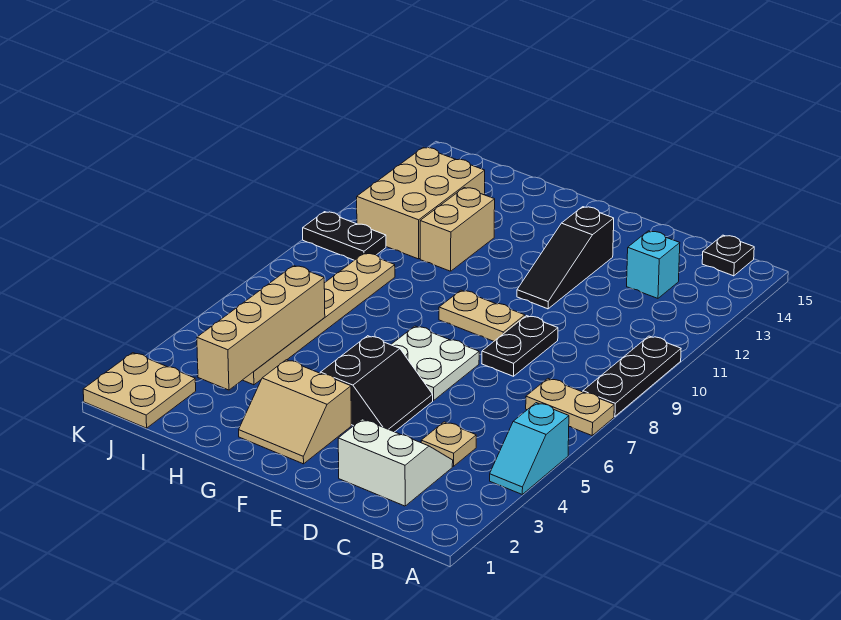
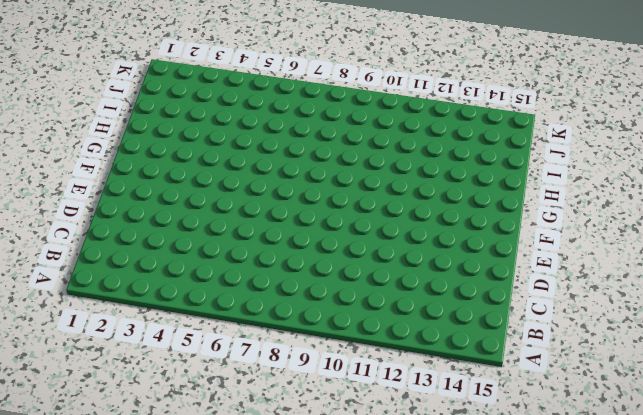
none -> cyan 1x2 slope [490,403,569,494]
none -> tan 1x2 plate [526,379,614,435]
none -> black 1x3 plate [583,336,681,416]

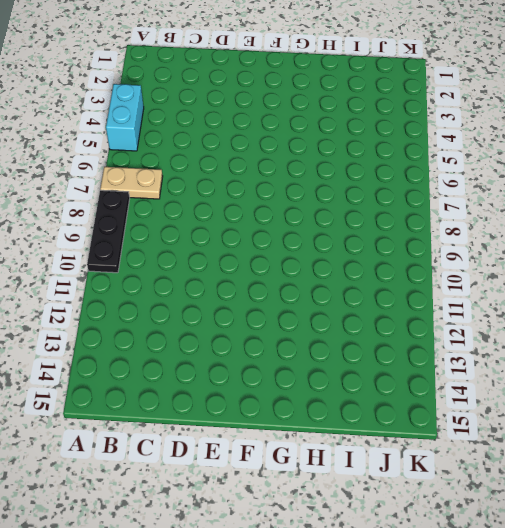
cyan 1x2 brick [106,84,144,151] -> cyan 1x2 slope [490,403,569,494]
none -> black 1x1 plate [702,235,754,276]
none -> white 2x2 slope [338,419,453,506]
none -> tan 1x1 plate [421,422,476,466]

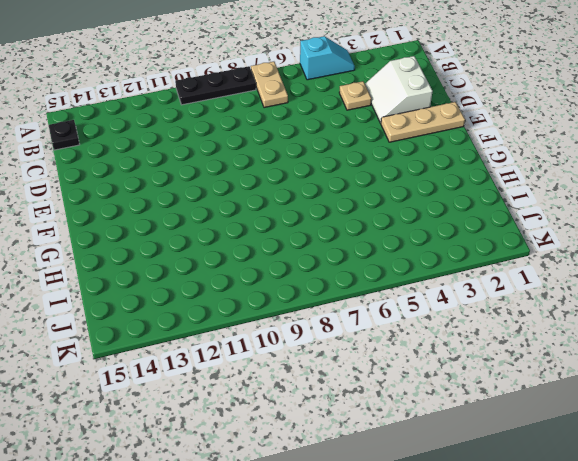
tan 1x3 plate [381,102,465,142] -> none
none -> cyan 1x1 brick [627,231,680,298]
none -> black 1x2 plate [482,316,558,376]
none -> black 2x2 slope [320,336,433,432]

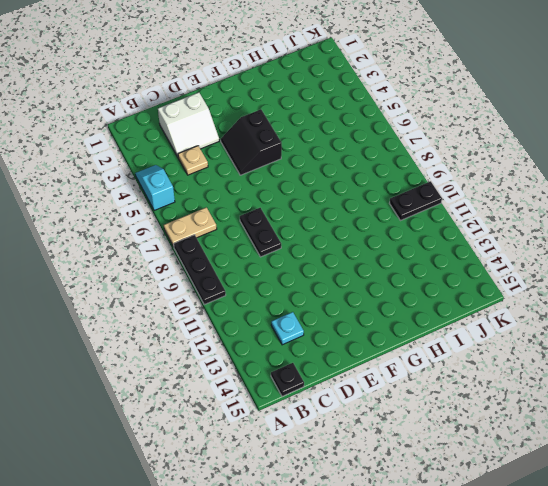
cyan 1x1 plate [271,312,304,345] -> cyan 1x1 brick [627,231,680,298]
none -> white 2x2 plate [391,326,479,401]
none -> tan 1x2 plate [439,290,525,341]
none -> black 1x3 slope [517,207,614,309]

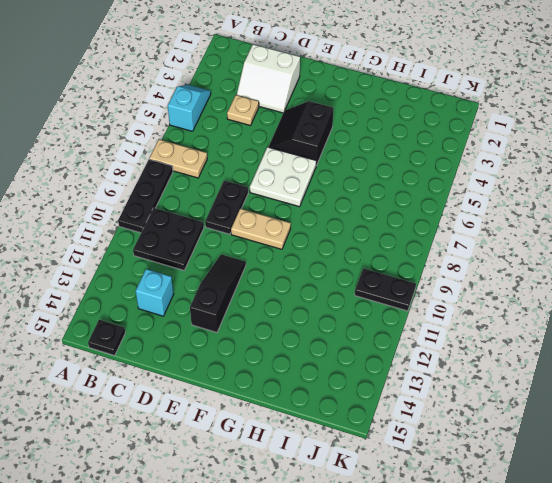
black 2x2 plate [133,208,204,270] -> none
none -> tan 2x2 slope [239,360,351,464]
none -> tan 1x2 brick [420,188,495,271]
none -> tan 1x6 plate [243,253,395,385]

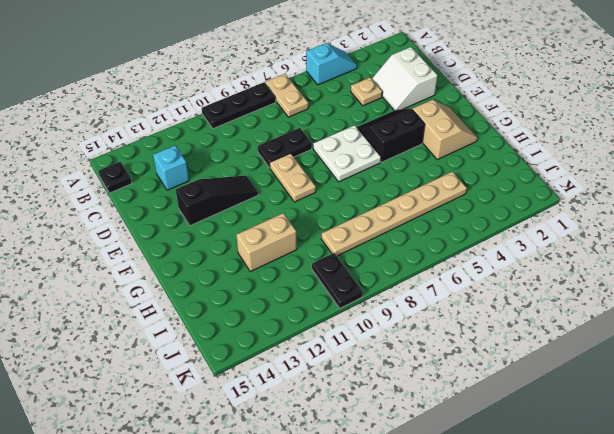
none -> tan 2x3 brick [357,147,485,259]
none -> tan 2x2 plate [83,353,196,428]
none -> tan 1x4 brick [197,266,325,390]

